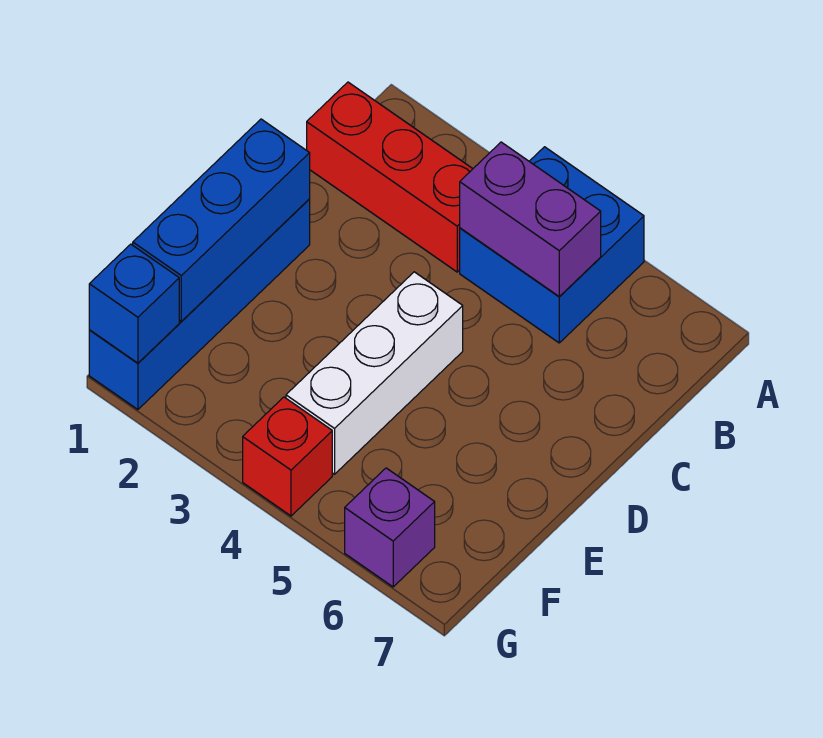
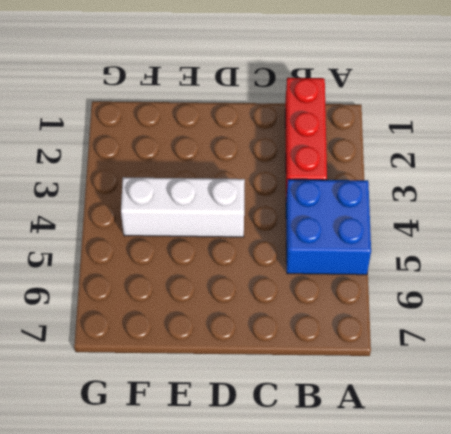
none -> blue 1x4 brick [89,199,310,409]
none -> red 1x1 brick [243,397,332,516]

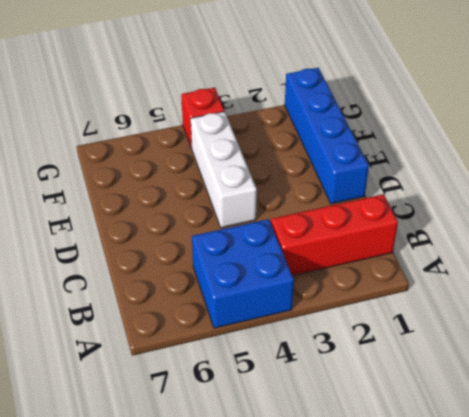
none -> purple 1x1 brick [345,468,435,587]
none -> purple 1x2 brick [460,142,601,297]

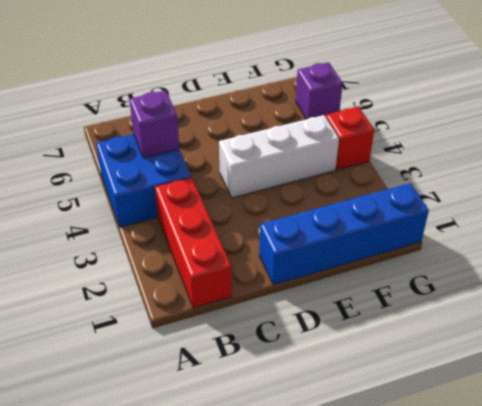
purple 1x1 brick [129,90,179,158] -> purple 1x2 brick [460,142,601,297]
none -> blue 1x3 brick [133,119,310,322]
none -> blue 1x1 brick [89,244,179,363]

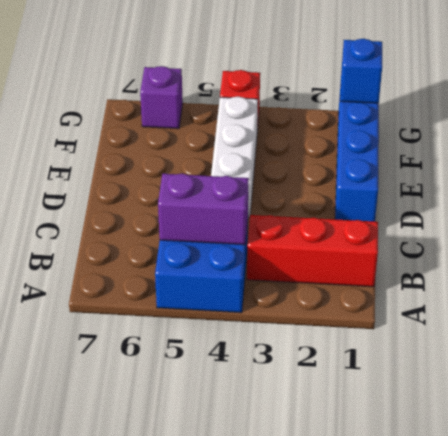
none -> blue 1x3 brick [133,119,310,322]

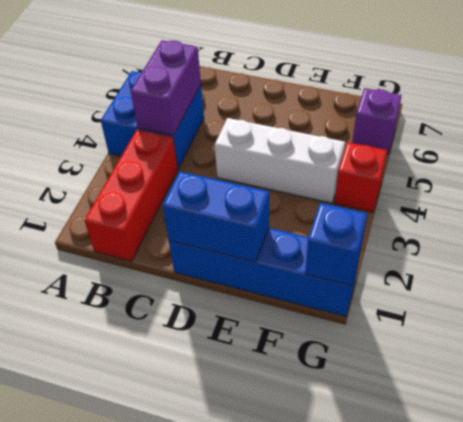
blue 1x2 brick [163,172,269,262] -> blue 1x3 brick [133,119,310,322]

